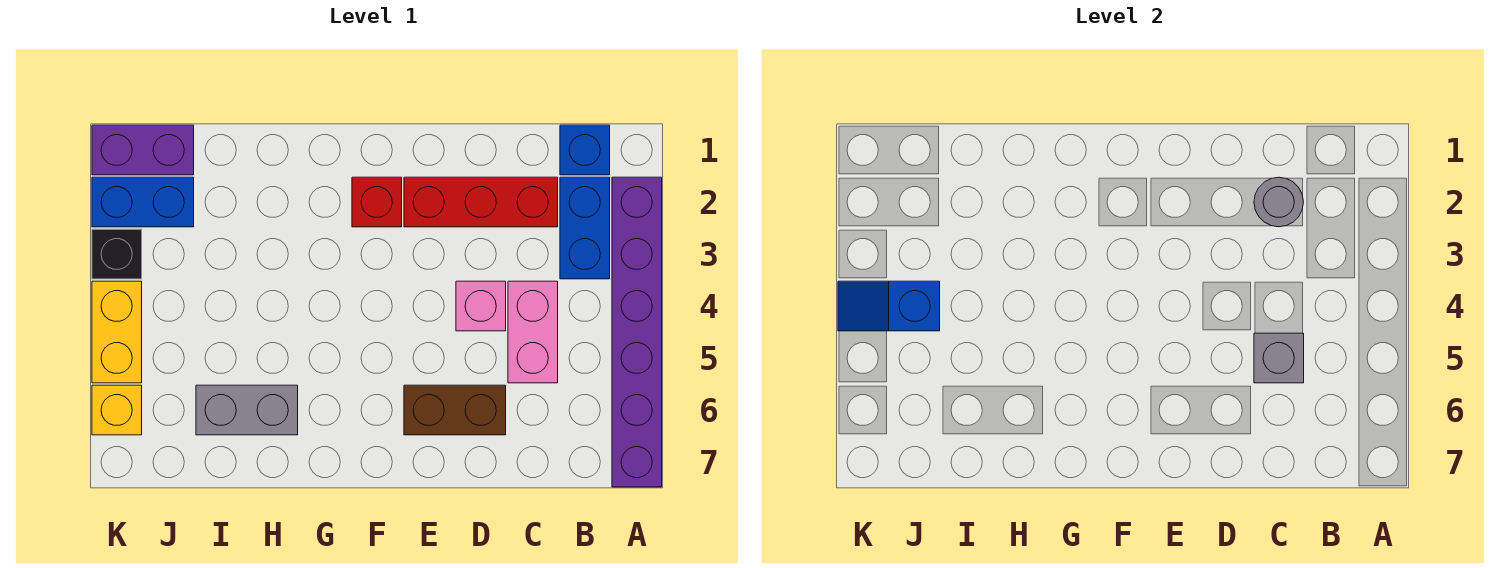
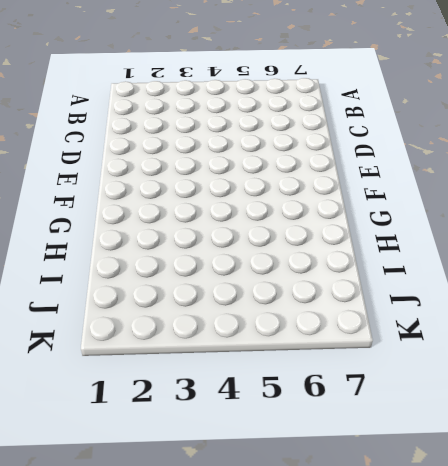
none -> purple 1x6 brick [612,177,662,487]
none -> blue 1x1 brick [560,125,610,175]
none -> blue 1x2 brick [560,177,610,279]

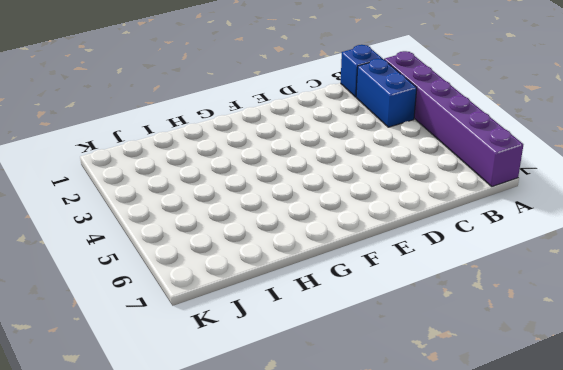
none -> red 1x3 brick [404,177,558,227]
none -> pink 1x2 brick [508,281,558,383]
none -> pink 1x1 brick [456,281,506,331]

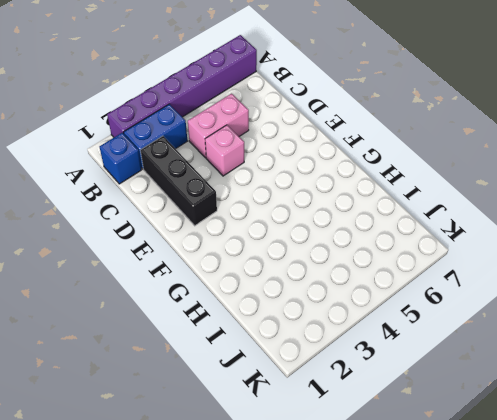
black 1x3 brick [140,136,217,226] -> red 1x3 brick [404,177,558,227]
none -> brown 1x2 brick [404,385,506,435]
none -> red 1x1 brick [352,177,402,227]
none -> grey 1x2 brick [196,385,298,435]

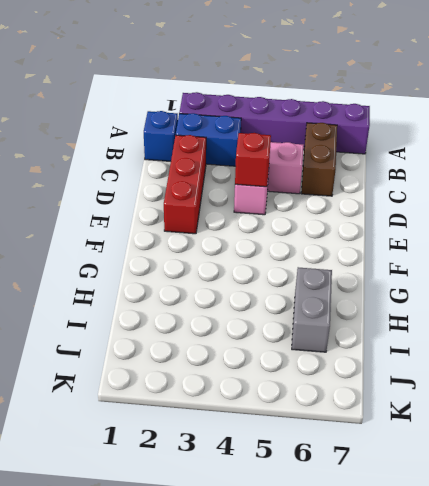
brown 1x2 brick [301,123,337,196] -> brown 1x2 brick moved to [404,385,506,435]
red 1x1 brick [235,133,271,187] -> red 1x1 brick moved to [352,177,402,227]
none -> purple 1x2 brick [92,125,194,175]
none -> blue 1x2 brick [92,177,194,227]
none -> black 1x1 brick [92,229,142,279]

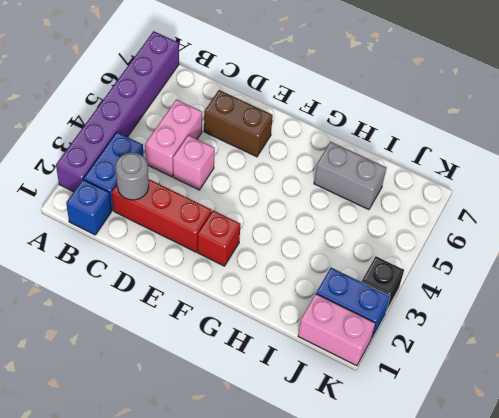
pink 1x2 brick [298,294,375,366] -> purple 1x2 brick [92,125,194,175]
none -> yellow 1x2 brick [92,281,142,383]
none -> yellow 1x1 brick [92,385,142,435]
none -> grey 1x1 brick [1254,333,1304,383]

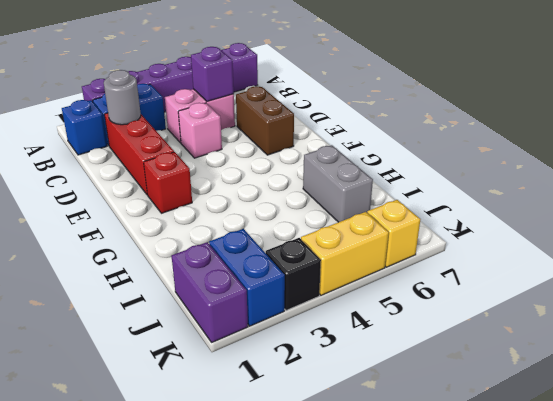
purple 1x1 brick [191,47,234,101] -> grey 1x1 brick [1254,333,1304,383]
none -> blue 1x2 slope [838,281,940,331]

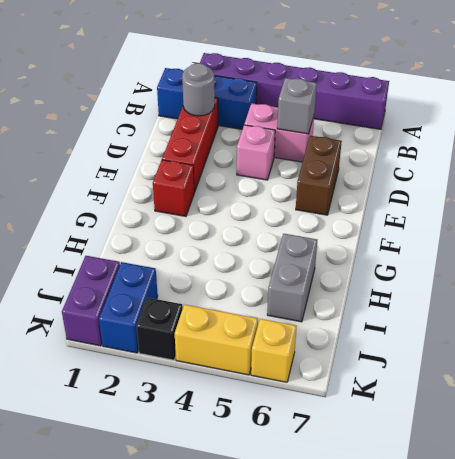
none -> blue 1x2 slope [838,281,940,331]

